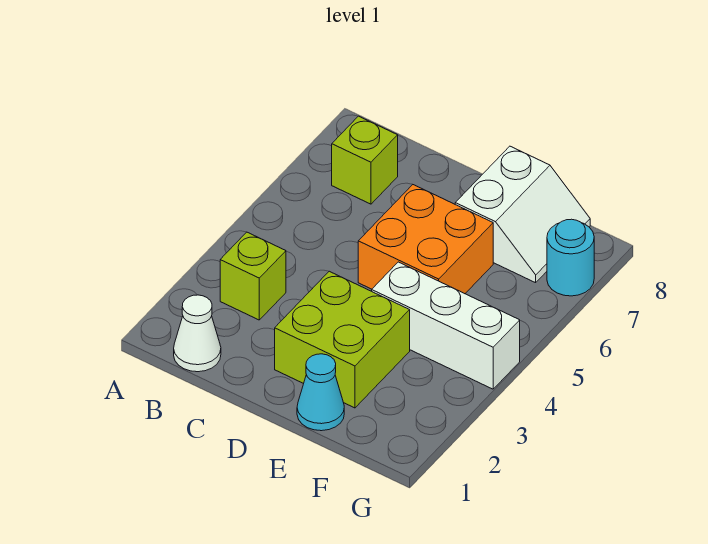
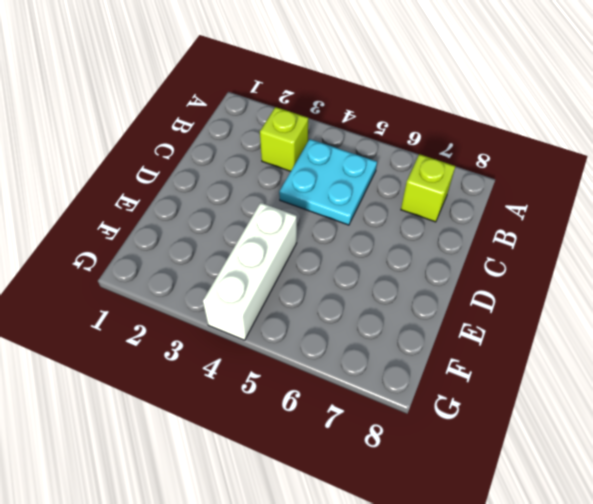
cyan 2x2 plate [279,139,377,225] -> none
none -> white 1x1 cone [174,295,221,372]
none -> lime 2x2 brick [275,271,410,408]

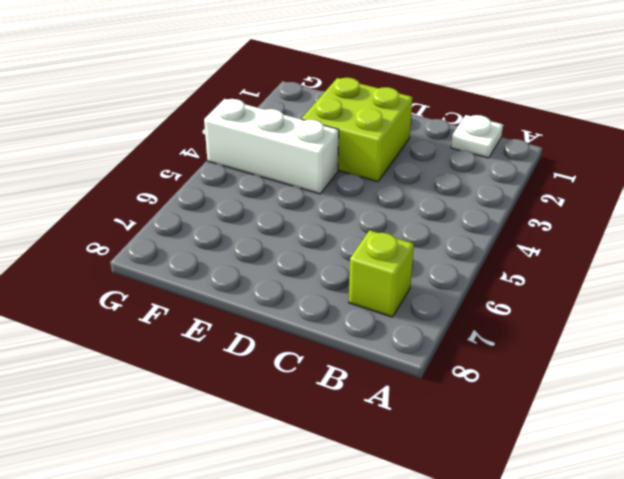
white 1x1 plate [451,115,503,158] -> white 1x1 cone [174,295,221,372]
none -> lime 1x1 brick [220,232,286,320]
none -> orange 2x2 brick [358,185,493,294]

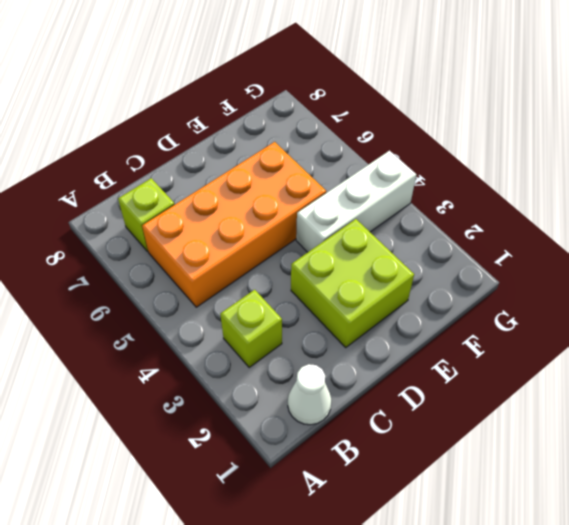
orange 2x4 brick [142,142,326,307] -> orange 2x2 brick [358,185,493,294]
none -> cyan 1x1 cone [297,354,344,431]
none -> white 2x2 slope [455,146,590,283]

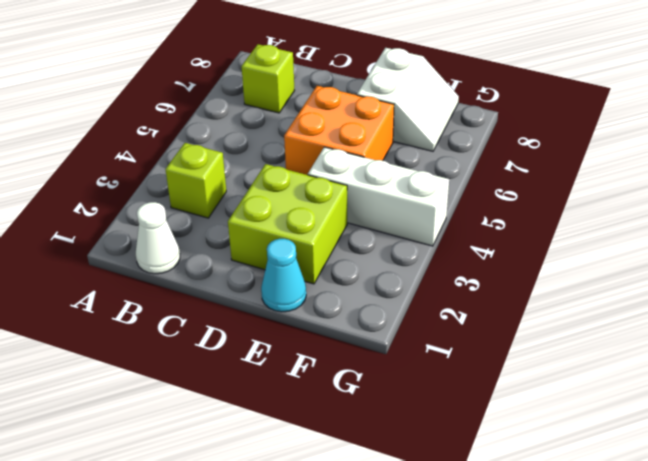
none -> cyan 1x1 round brick [547,219,594,296]

